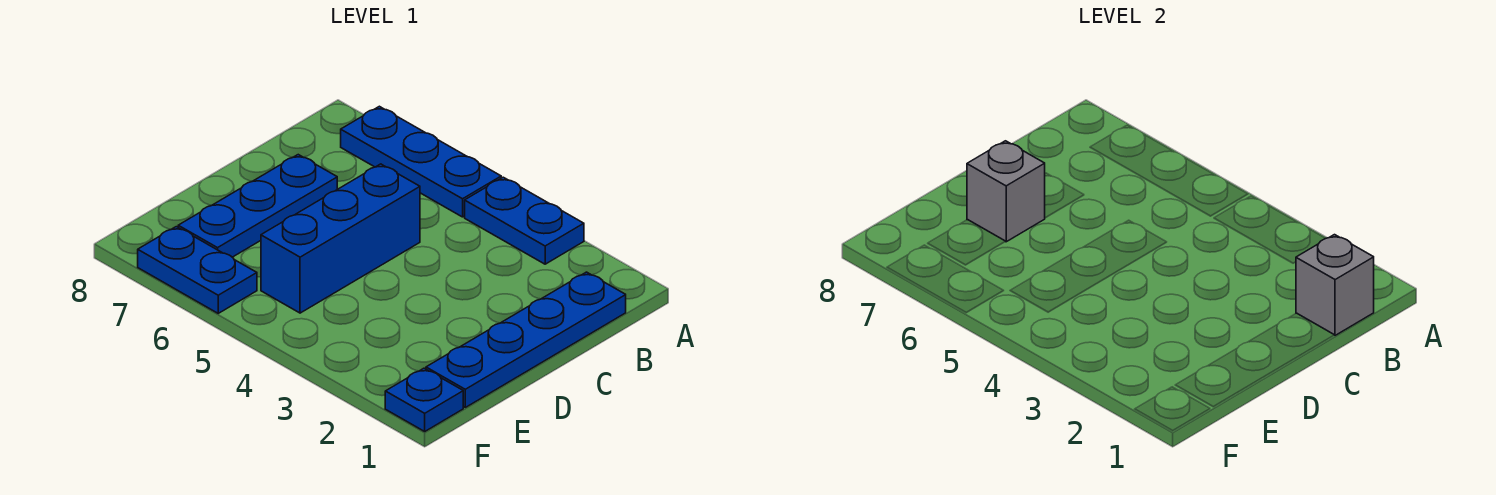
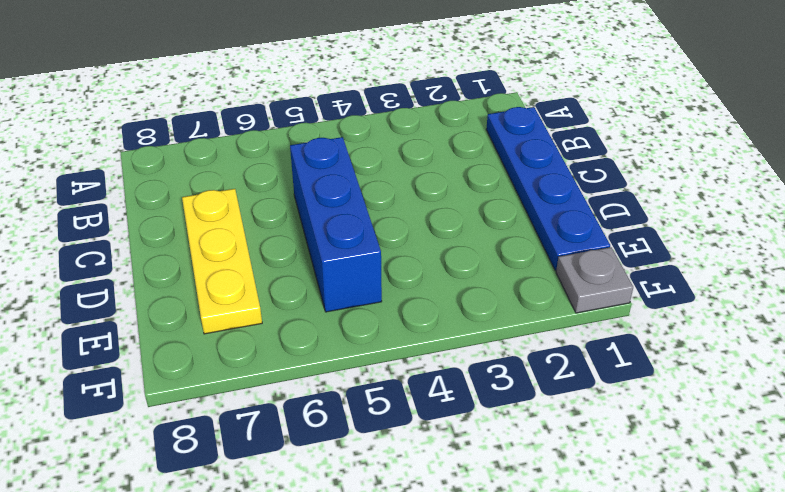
yellow 1x3 plate [182,189,262,334] -> blue 1x3 plate [178,155,337,257]
grey 1x1 plate [556,247,633,313] -> blue 1x1 plate [385,368,463,431]
none -> blue 1x2 plate [465,177,584,264]
none -> blue 1x3 plate [341,106,501,217]

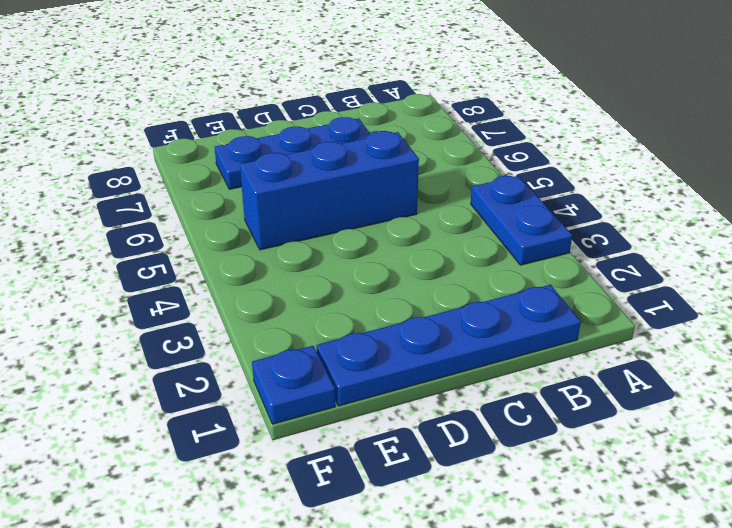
none -> blue 1x3 plate [341,106,501,217]
none -> blue 1x2 plate [138,227,257,313]

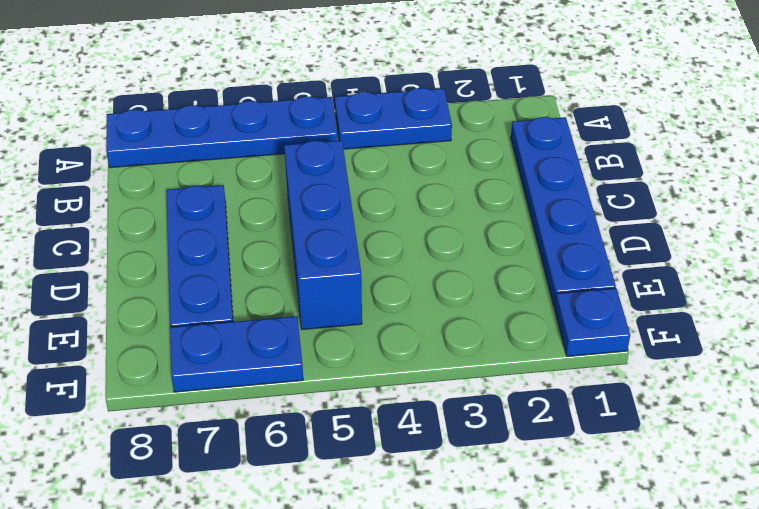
blue 1x4 plate [106,96,337,168] -> blue 1x3 plate [341,106,501,217]
none -> grey 1x1 brick [1296,235,1374,335]
none -> grey 1x1 brick [967,141,1045,242]

